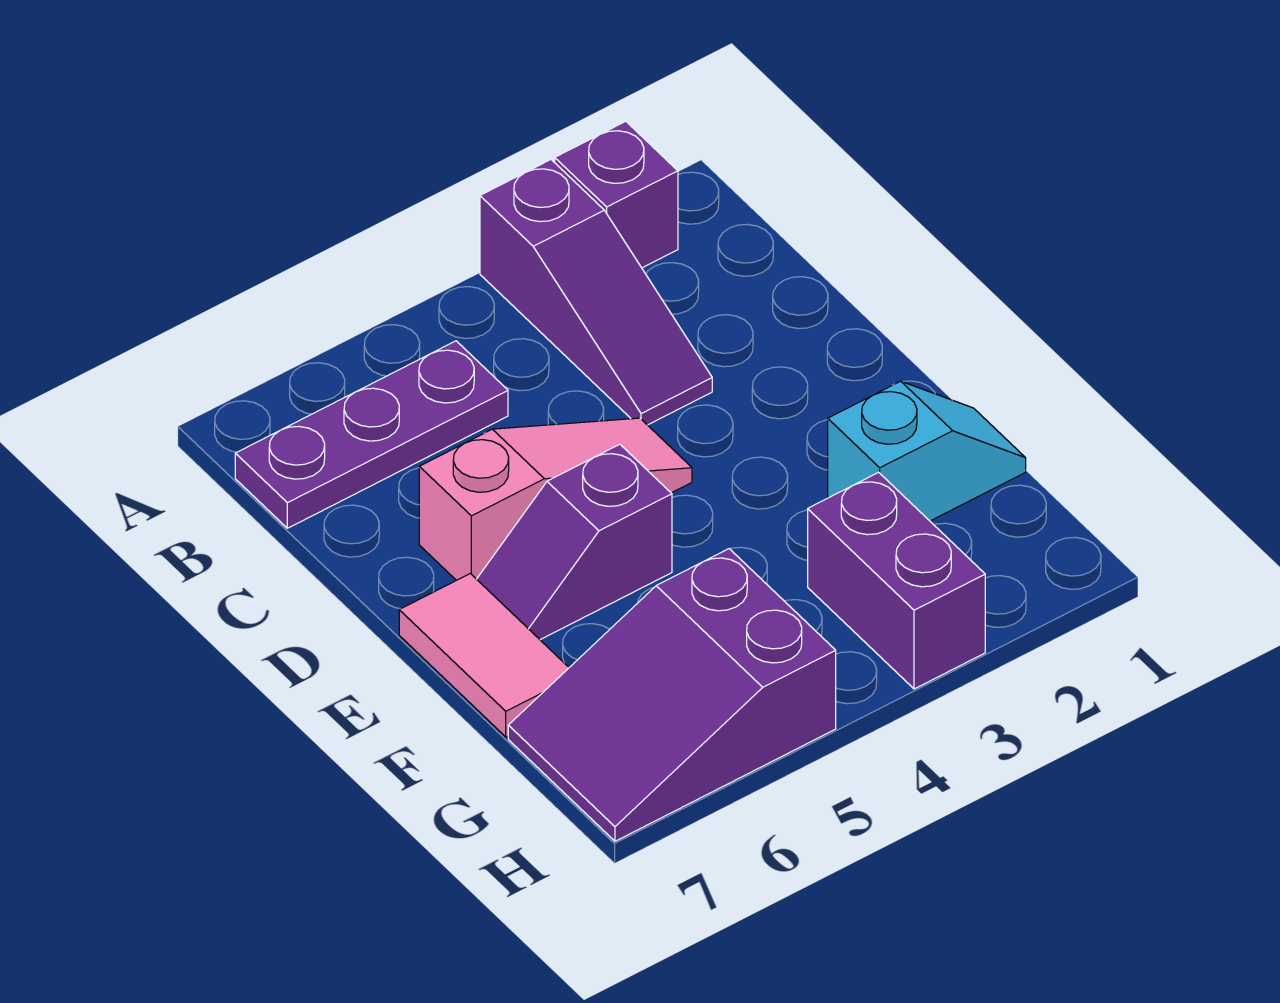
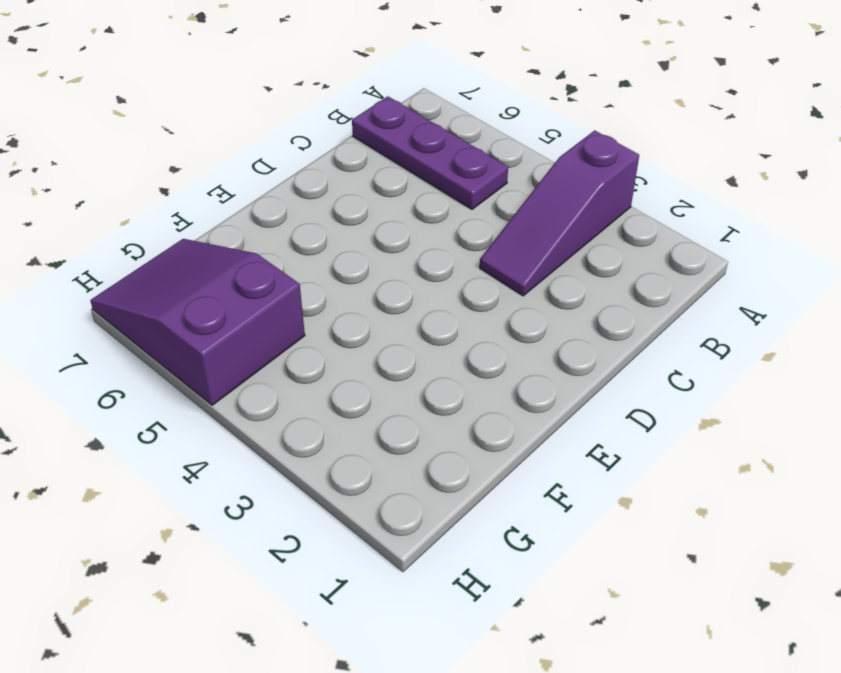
none -> purple 1x1 brick [555,121,678,268]
none -> pink 1x3 slope [419,418,692,580]

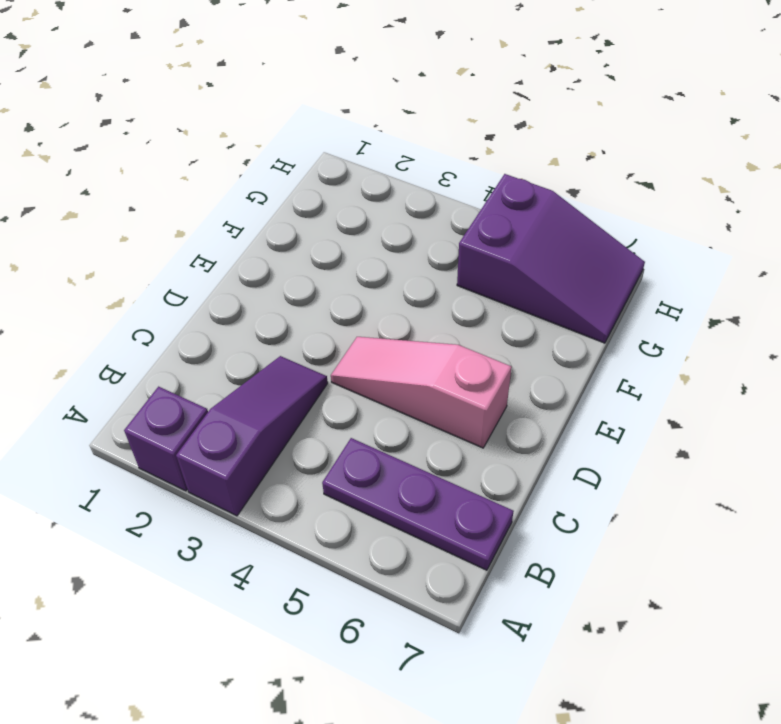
none -> purple 1x2 slope [477,444,672,640]
none -> pink 1x2 tile [399,574,569,737]

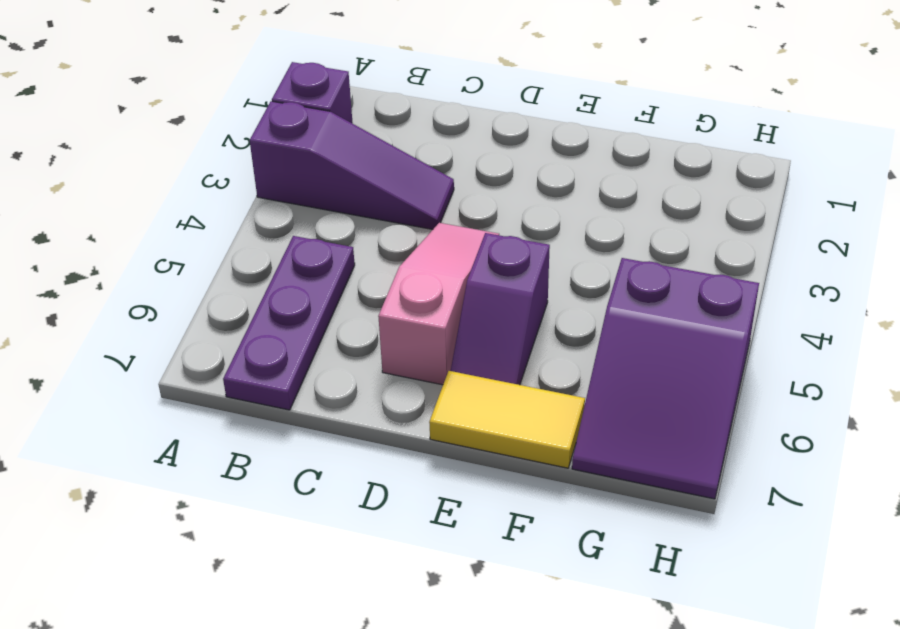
yellow 1x2 tile [429,371,585,468] -> pink 1x2 tile [399,574,569,737]
none -> cyan 1x2 slope [828,381,1026,521]
none -> purple 1x2 brick [808,472,985,689]

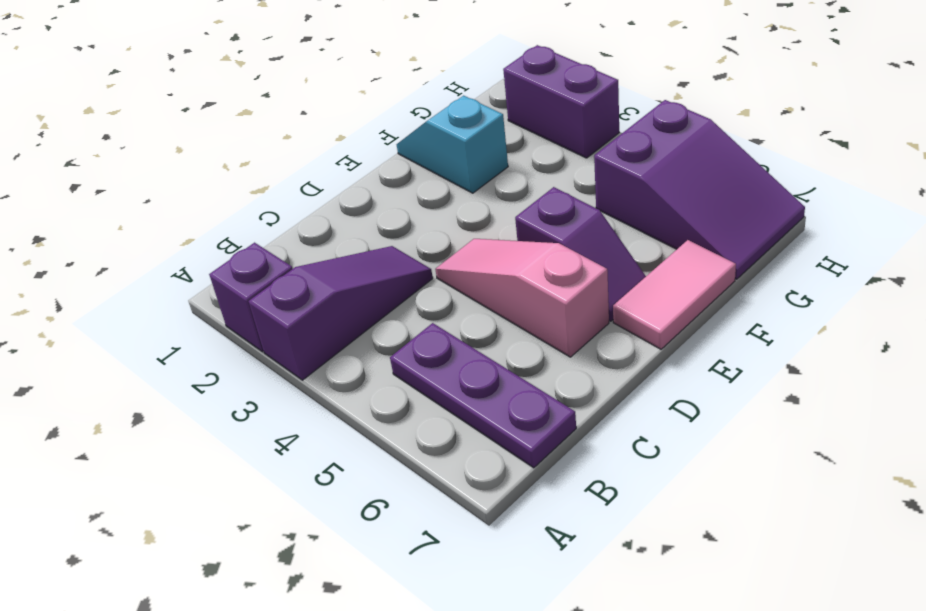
purple 1x2 brick [503,45,619,158] -> purple 1x2 brick turned to [808,472,985,689]

